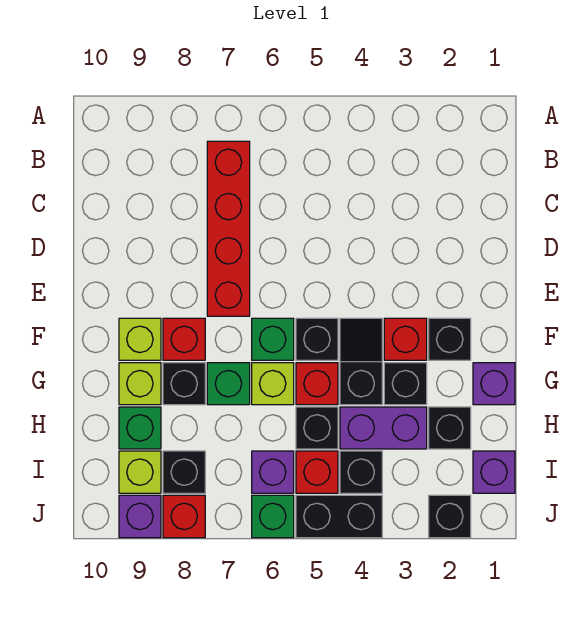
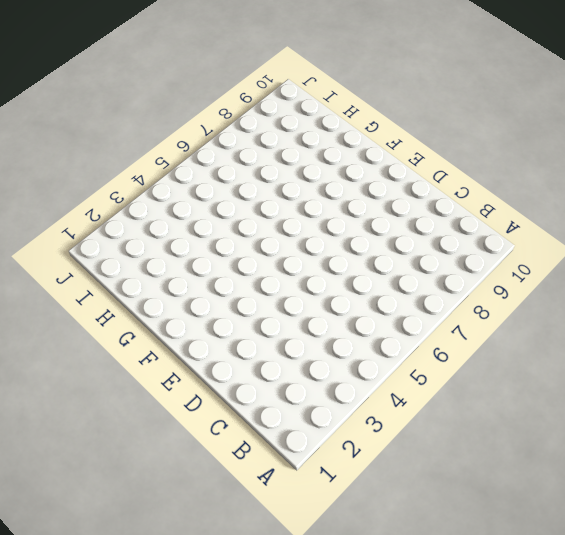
none -> red 1x4 brick [207,141,250,316]
none -> black 1x1 brick [429,318,471,360]
none -> red 1x1 brick [384,318,427,360]
none -> black 1x2 slope [340,318,382,405]

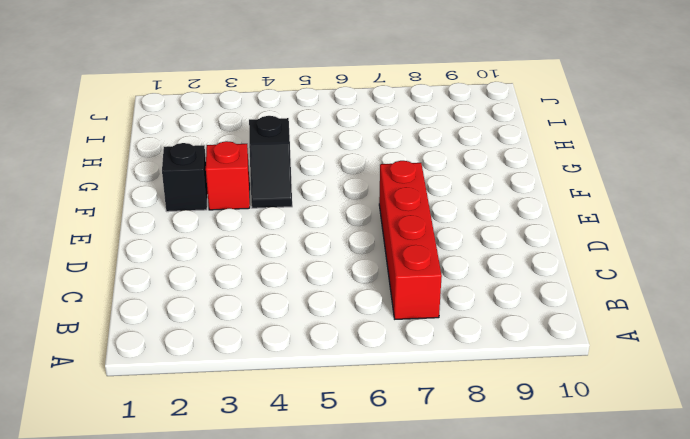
none -> black 1x1 brick [296,318,338,360]
none -> green 1x1 brick [252,318,294,360]
none -> red 1x1 brick [163,318,205,360]
none -> lime 1x1 brick [119,318,161,360]

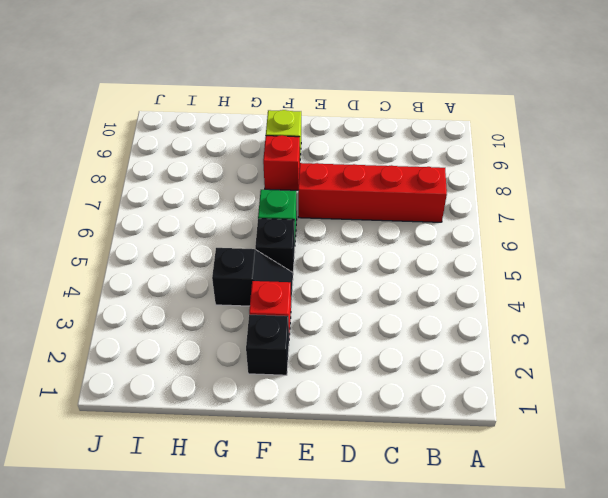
none -> purple 1x1 brick [473,363,515,405]
none -> black 1x1 brick [384,363,427,405]
none -> red 1x1 brick [296,363,338,405]
none -> lime 1x1 brick [252,363,294,405]

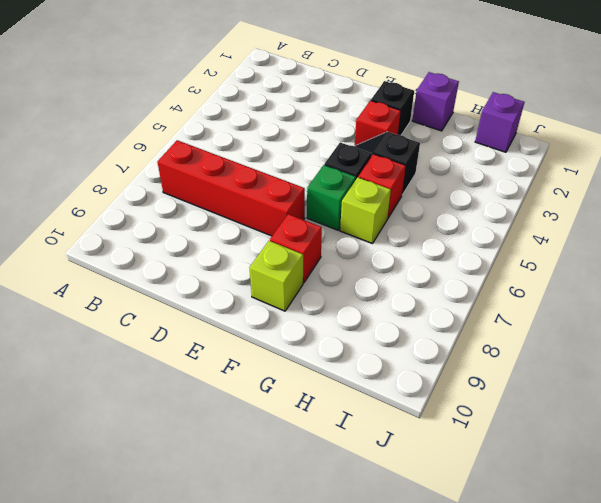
none -> black 1x1 brick [384,363,427,405]
none -> green 1x1 brick [207,363,250,405]
none -> black 1x1 brick [163,363,205,405]
none -> lime 1x1 brick [119,363,161,405]

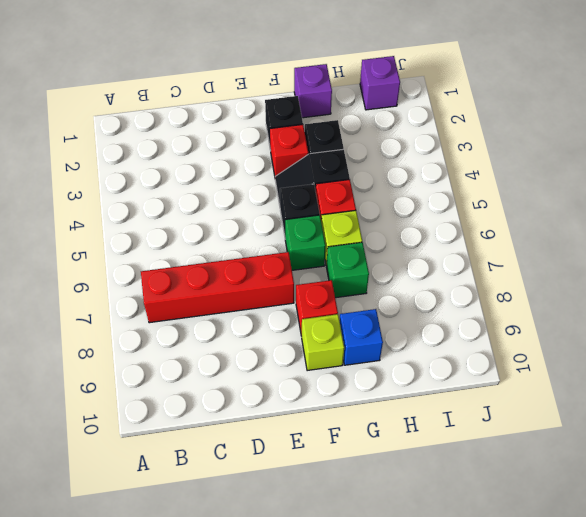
blue 1x1 brick [339,309,383,365] -> lime 1x1 brick [119,363,161,405]
none -> black 1x1 brick [163,363,205,405]
none -> black 1x1 brick [429,407,471,449]
none -> purple 1x2 brick [340,407,427,449]
none -> black 1x1 brick [296,407,338,449]

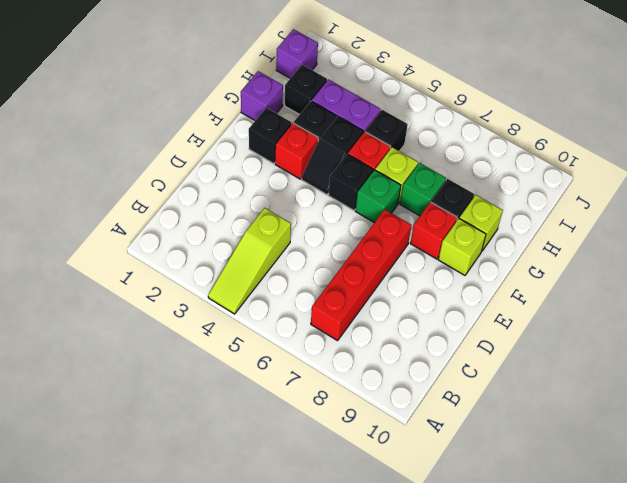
lime 1x3 slope [208,208,291,314] -> none
none -> green 1x1 brick [119,407,161,449]
none -> black 1x1 brick [340,451,382,493]
none -> red 1x1 brick [296,451,338,493]
none -> purple 1x1 brick [252,451,294,493]

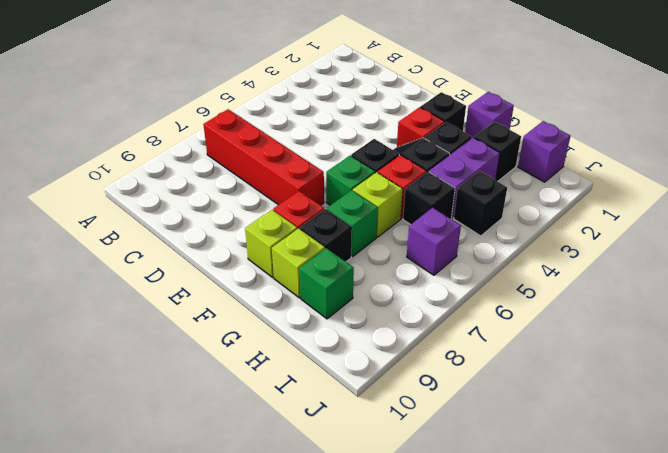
none -> red 1x1 brick [296,451,338,493]
none -> black 1x1 brick [163,451,205,493]
none -> lime 1x1 brick [119,451,161,493]
none -> black 1x1 brick [429,495,471,538]

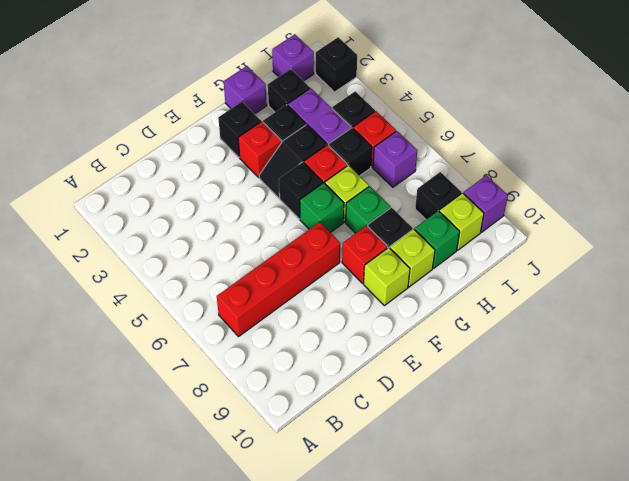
none -> black 1x2 brick [296,495,382,538]
none -> green 1x1 brick [252,495,294,538]
none -> red 1x1 brick [163,495,205,538]

